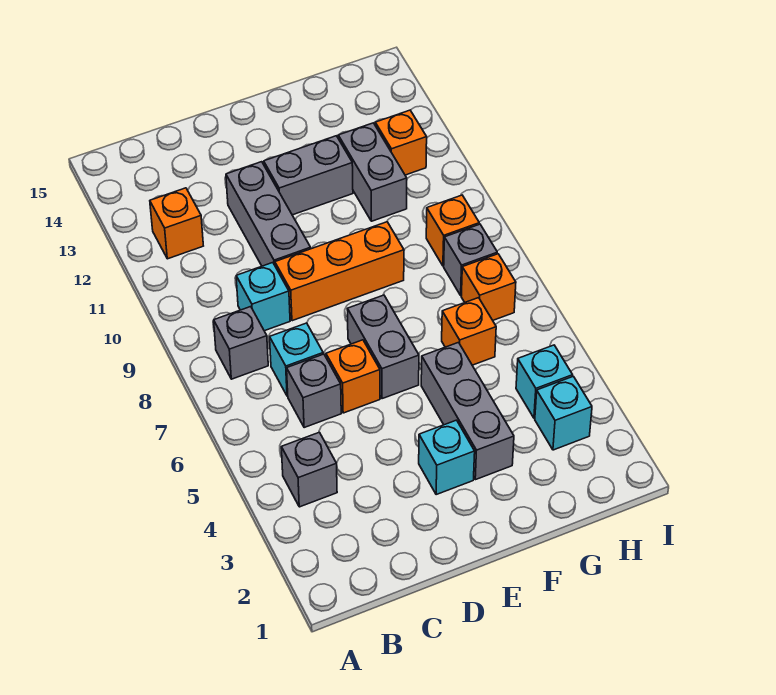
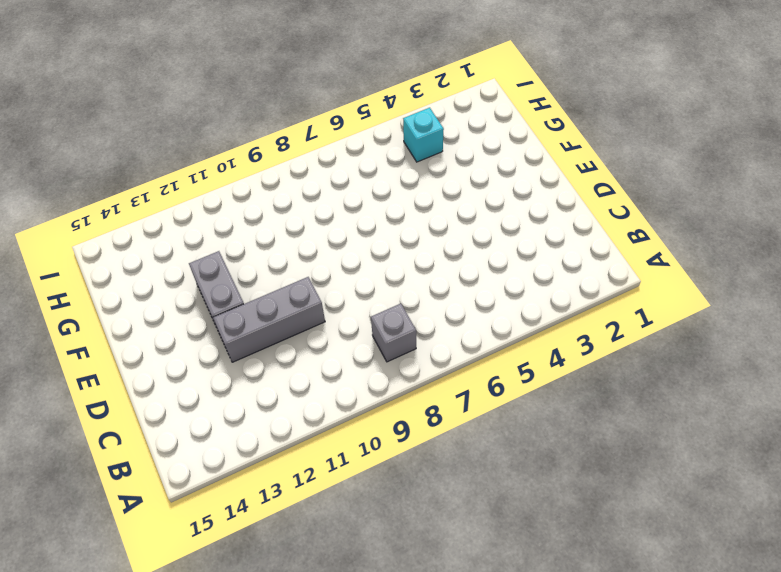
none -> grey 1x1 brick [281,432,337,507]
none -> orange 1x1 brick [150,188,203,259]
none -> grey 1x1 brick [287,354,341,428]

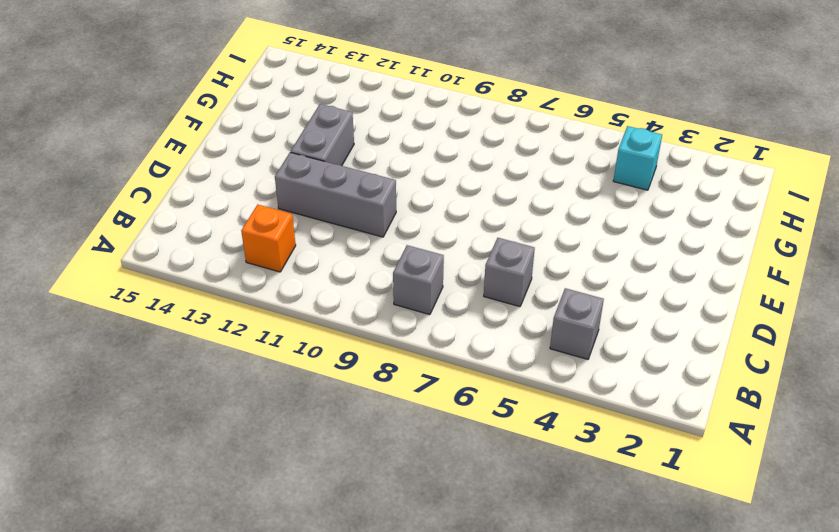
none -> cyan 1x1 brick [270,323,323,396]
none -> cyan 1x1 brick [236,263,290,331]
none -> orange 1x1 brick [326,340,380,413]

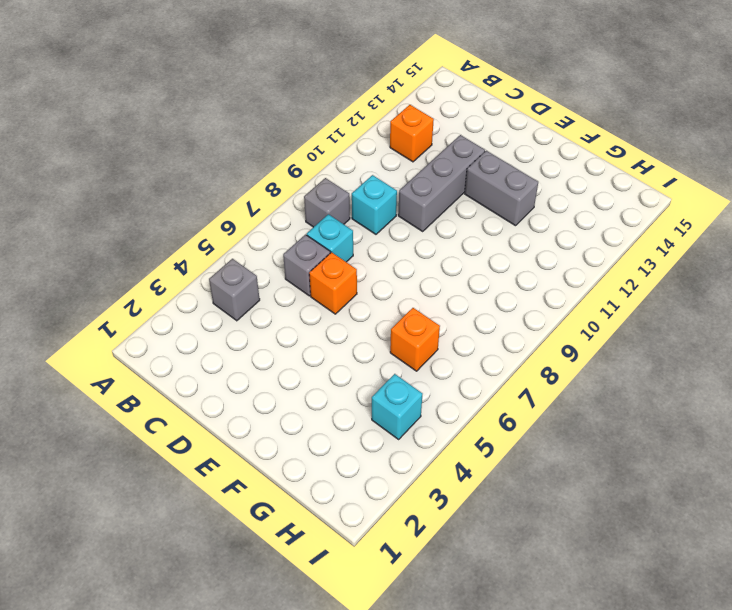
none -> orange 1x3 brick [275,222,404,321]
none -> cyan 1x1 brick [419,420,475,494]
none -> grey 1x2 brick [347,295,419,399]

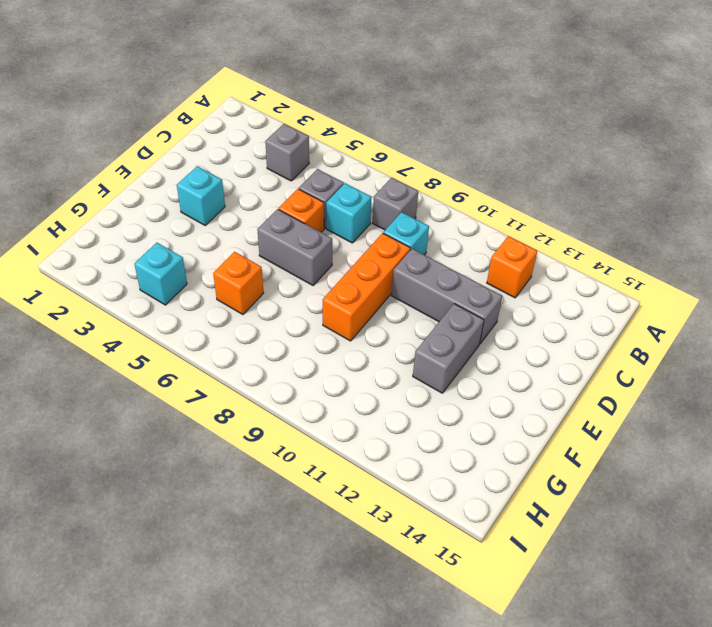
none -> grey 1x3 brick [421,343,514,480]
none -> grey 1x2 brick [338,123,407,221]
none -> cyan 1x1 brick [535,376,592,450]

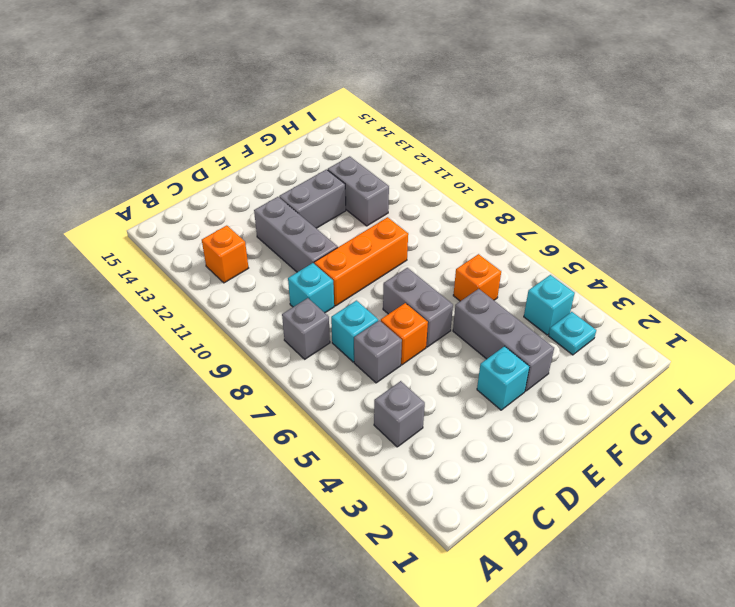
cyan 1x1 plate [549,312,596,355] -> cyan 1x1 brick [535,376,592,450]
none -> orange 1x1 brick [461,254,516,320]
none -> grey 1x1 brick [444,224,497,295]
none -> orange 1x1 brick [426,195,479,266]

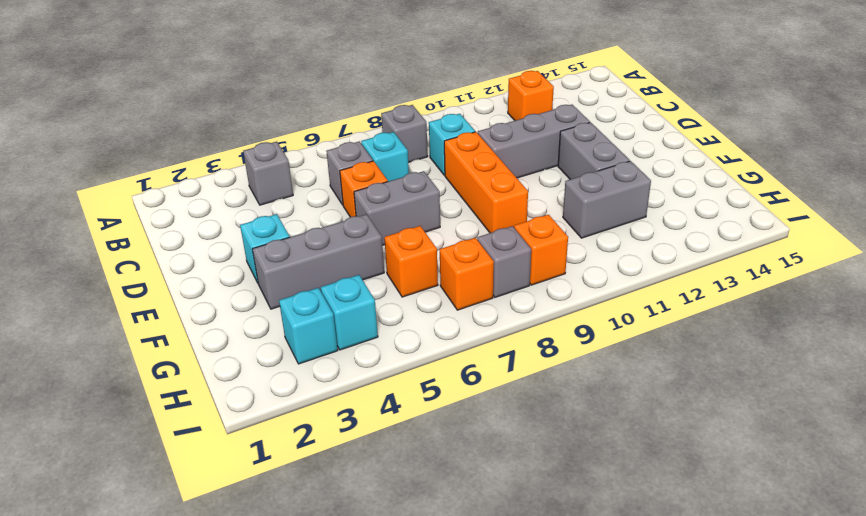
none -> orange 1x1 brick [375,110,427,175]

